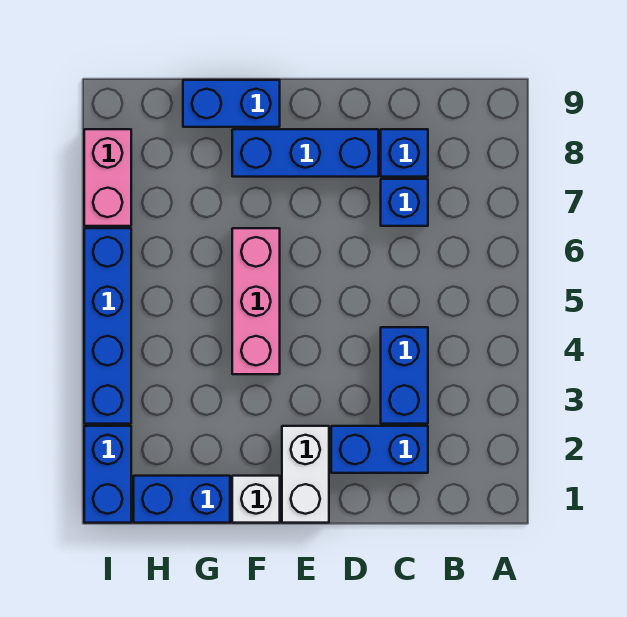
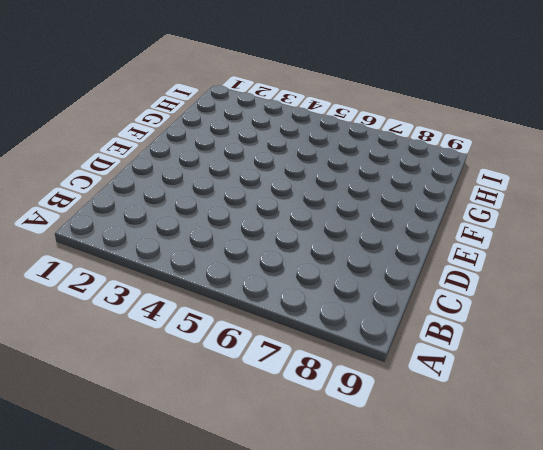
none -> blue 1x2 brick [331,426,428,473]
none -> blue 1x2 brick [381,327,428,424]
none -> blue 1x1 brick [381,179,428,226]

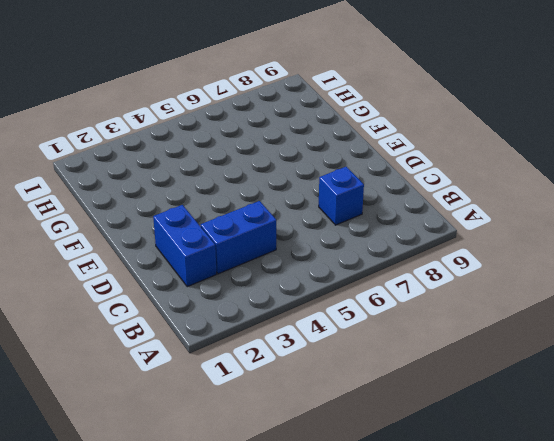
none -> blue 1x1 brick [381,129,428,177]
none -> blue 1x3 brick [232,129,378,177]
none -> white 1x2 brick [282,426,329,523]

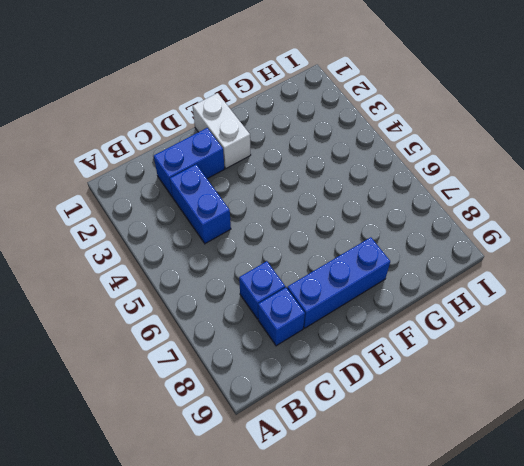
none -> white 1x1 brick [232,476,280,523]
none -> pink 1x3 brick [232,228,280,374]
none -> blue 1x2 brick [183,80,280,127]

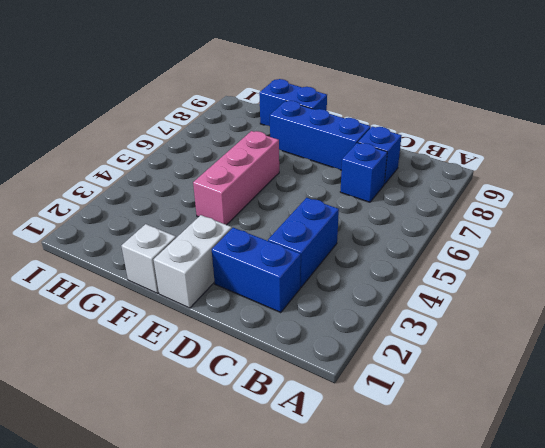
none -> blue 1x2 brick [134,476,230,523]
none -> blue 1x2 brick [84,426,131,523]
none -> blue 1x4 brick [84,228,131,424]

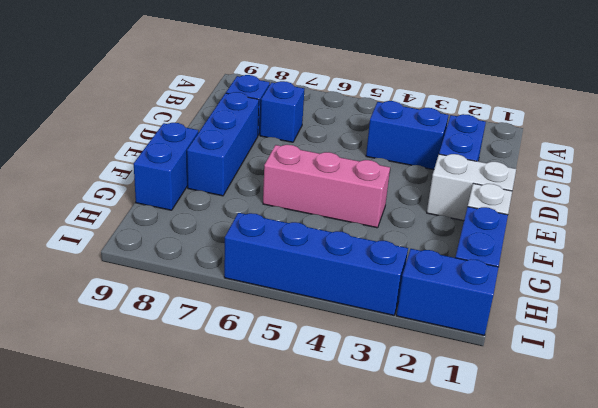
none -> pink 1x2 brick [84,129,131,226]

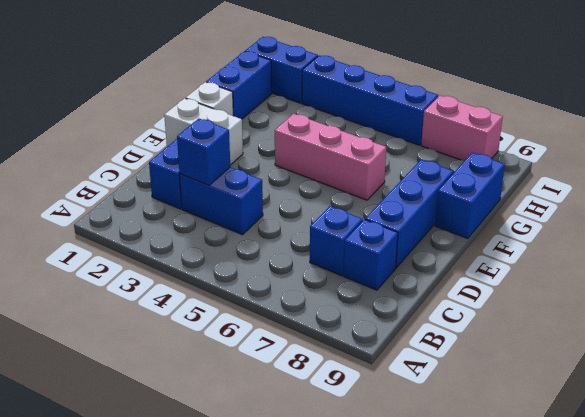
blue 1x1 brick [177,119,230,185] -> none

